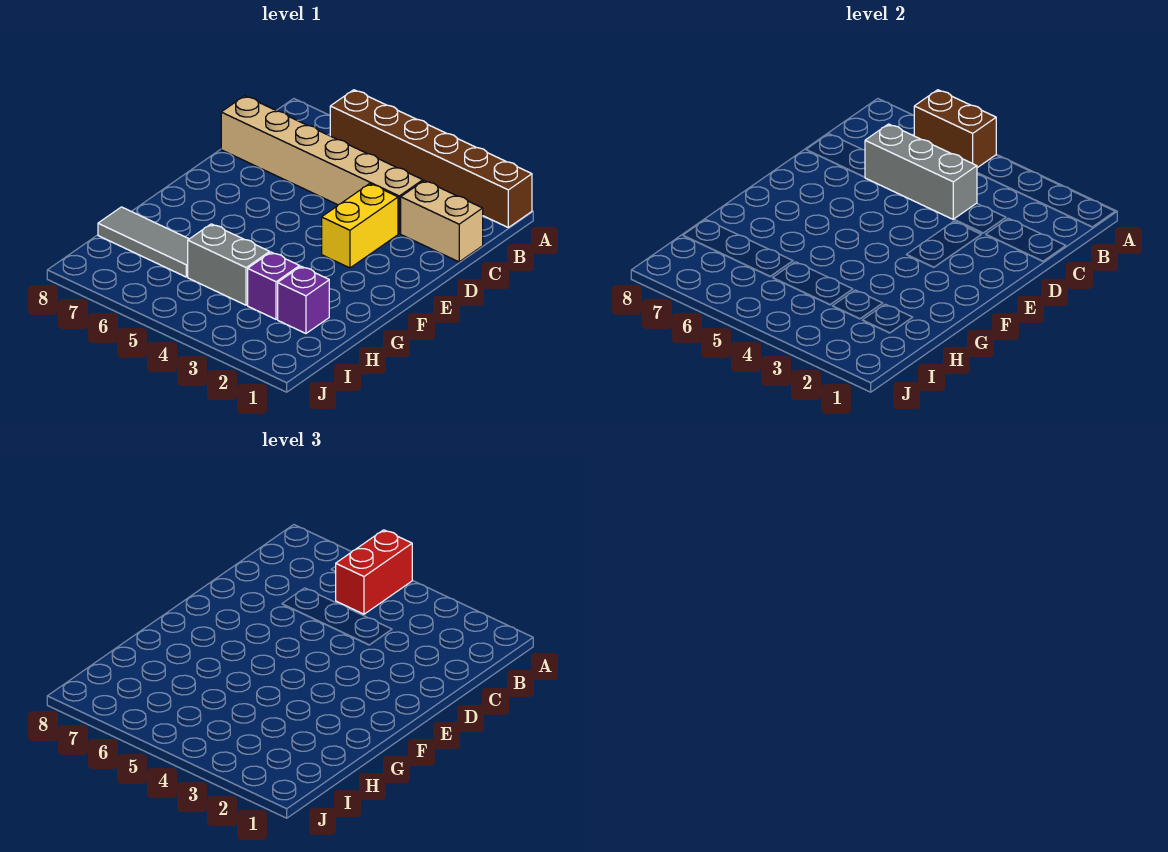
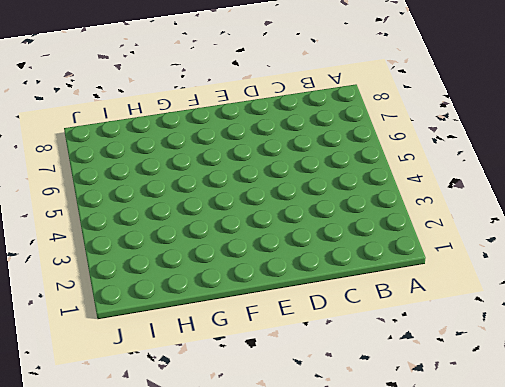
none -> brown 1x6 brick [330,90,532,228]
none -> tan 1x2 brick [401,181,483,262]

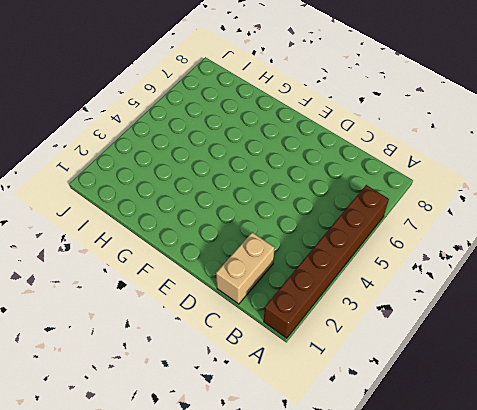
none -> tan 1x6 brick [221,96,423,233]
none -> yellow 1x2 brick [322,184,398,268]

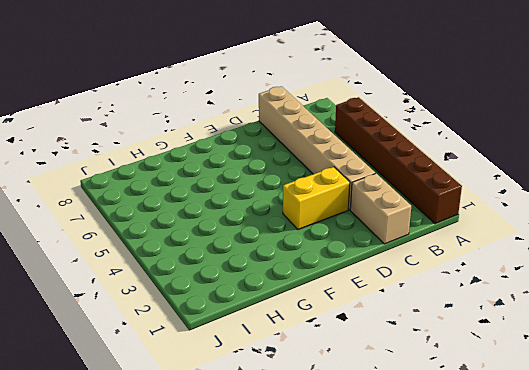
none -> purple 1x1 brick [278,266,329,333]
none -> purple 1x1 brick [248,252,300,319]

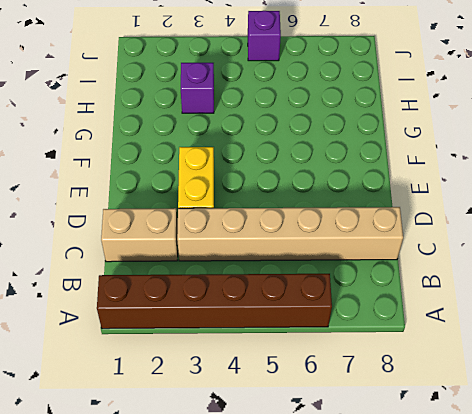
purple 1x1 brick [248,11,281,61] -> purple 1x1 brick moved to [278,266,329,333]
none -> grey 1x2 brick [188,224,270,305]
none -> grey 1x3 tile [98,207,189,277]

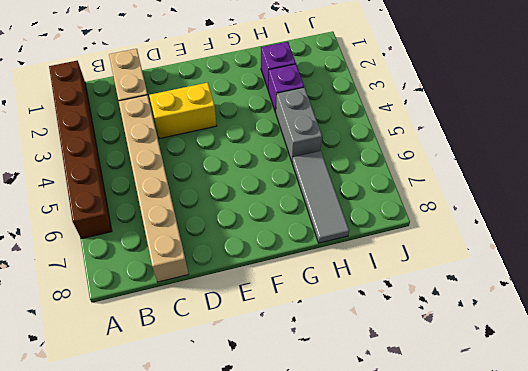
none -> brown 1x2 brick [914,90,996,168]
none -> grey 1x3 brick [865,124,977,219]

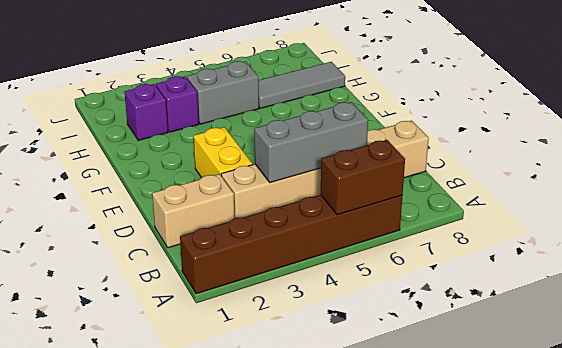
none -> red 1x2 brick [335,530,412,614]

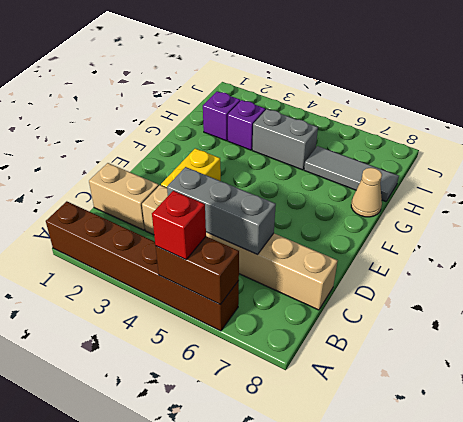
red 1x1 brick [152,191,206,260] -> red 1x2 brick [335,530,412,614]
tan 1x1 cone [351,168,382,217] -> none

